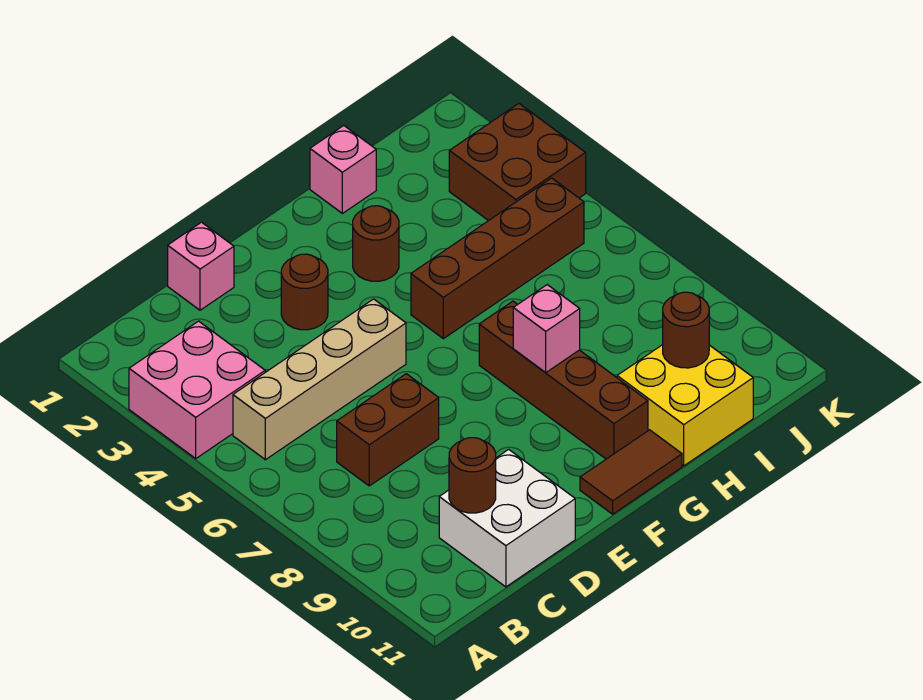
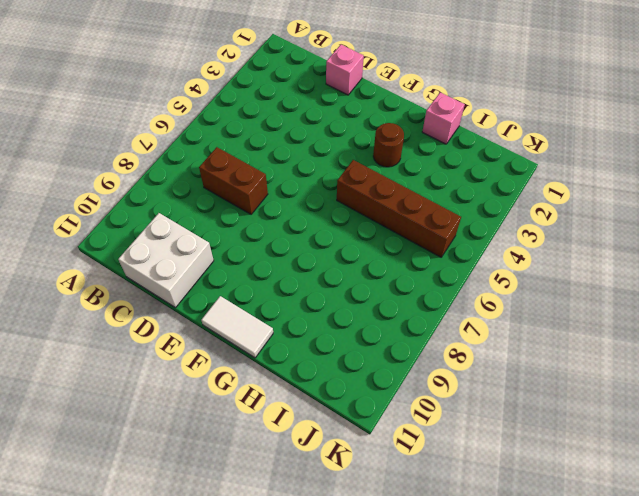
white 1x2 tile [201,296,273,358] -> brown 1x2 tile [580,430,682,514]
none -> pink 2x2 brick [129,321,265,458]
none -> tan 1x4 brick [233,299,406,460]
none -> brown 1x1 round brick [281,254,328,330]

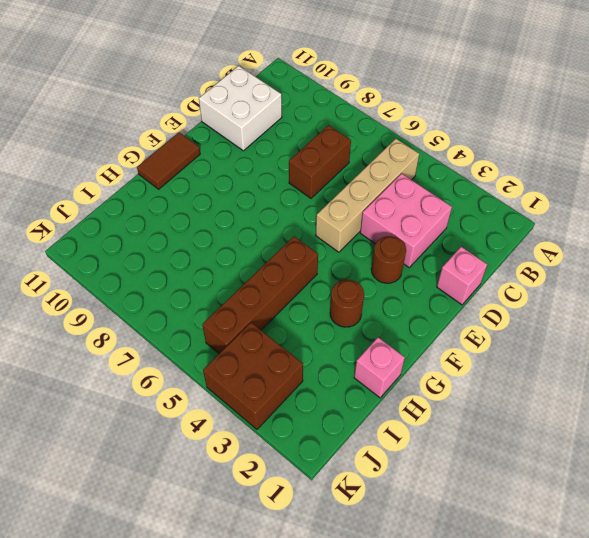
pink 2x2 brick [360,174,452,267] -> pink 2x2 brick moved to [129,321,265,458]
none -> brown 1x4 brick [479,301,648,459]
none -> yellow 2x2 brick [617,345,753,466]
none -> brown 1x1 round brick [449,438,496,513]

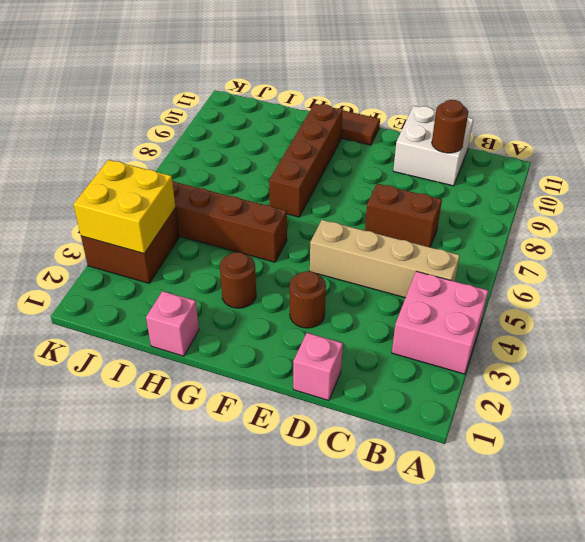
yellow 2x2 brick [73,160,176,253] -> yellow 2x2 brick moved to [617,345,753,466]
none -> pink 1x1 brick [513,285,580,373]
none -> brown 1x1 round brick [663,292,709,368]

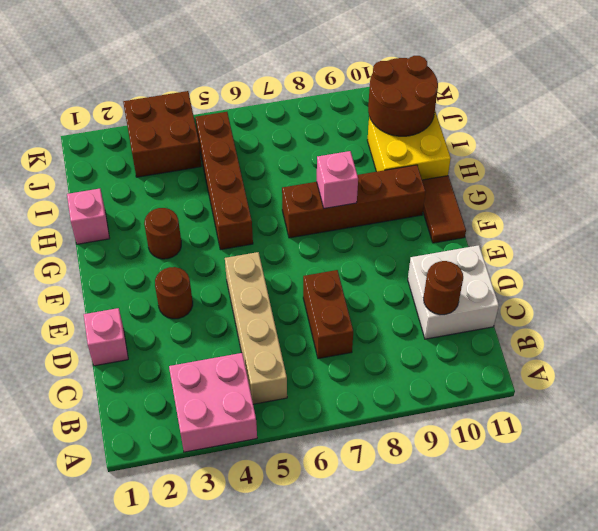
brown 2x2 round brick [368,56,438,136] -> brown 1x1 round brick [663,292,709,368]

